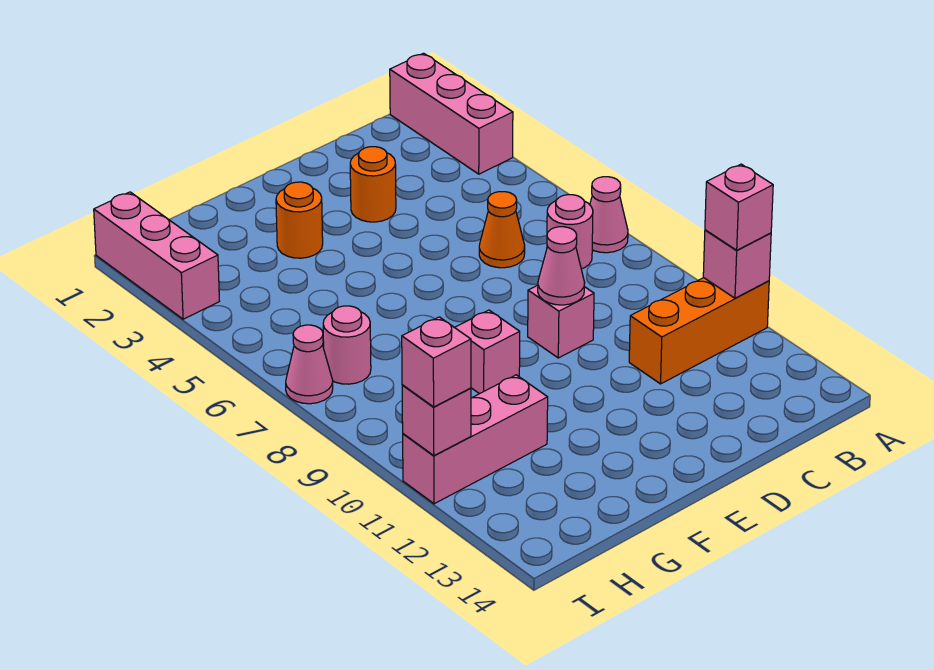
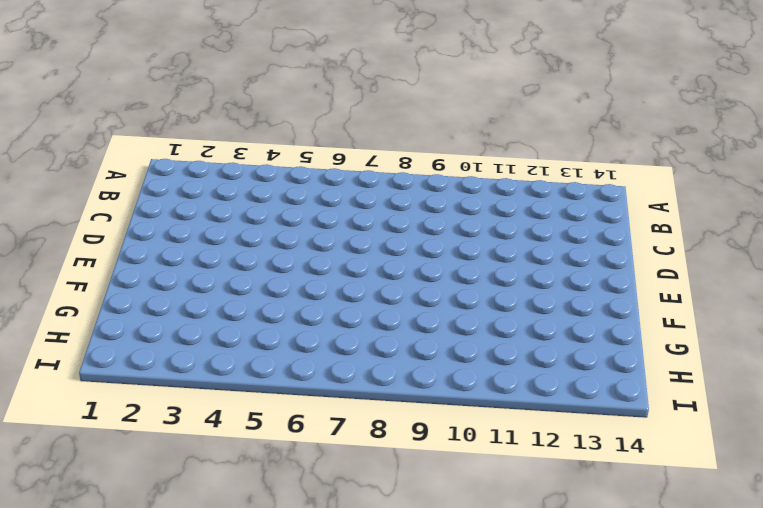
none -> pink 1x3 brick [390,53,513,174]
none -> pink 1x1 cone [590,177,628,253]
none -> orange 1x3 brick [629,278,769,384]

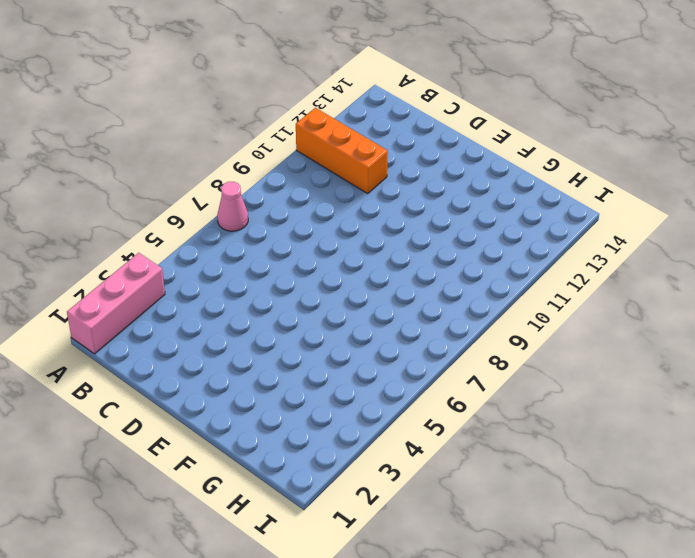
none -> pink 1x1 round brick [547,195,593,269]
none -> orange 1x1 cone [479,192,525,268]
none -> orange 1x1 round brick [350,147,396,222]

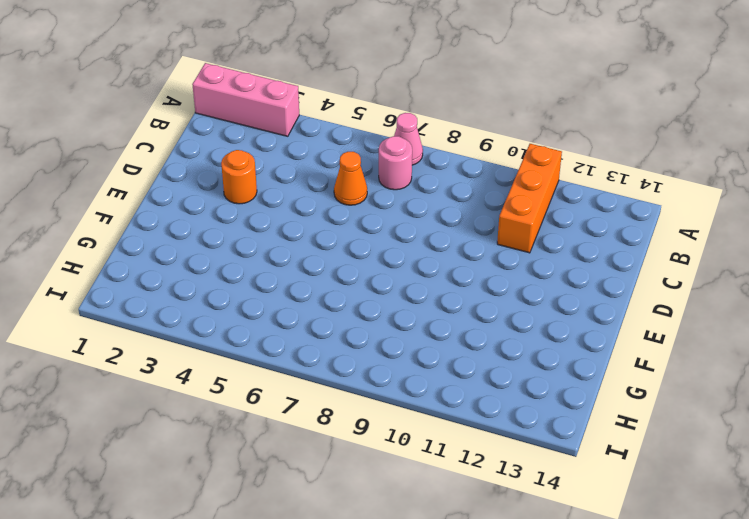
none -> pink 1x1 brick [528,285,594,358]
none -> orange 1x1 round brick [276,182,323,258]
none -> pink 1x1 brick [455,310,520,394]

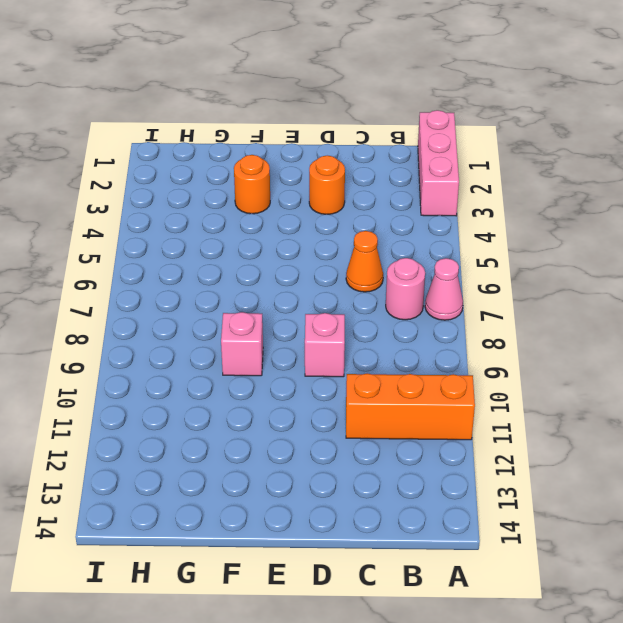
none -> pink 1x3 brick [403,375,548,504]
none -> pink 1x1 round brick [323,306,371,384]
none -> pink 1x3 brick [94,192,219,319]

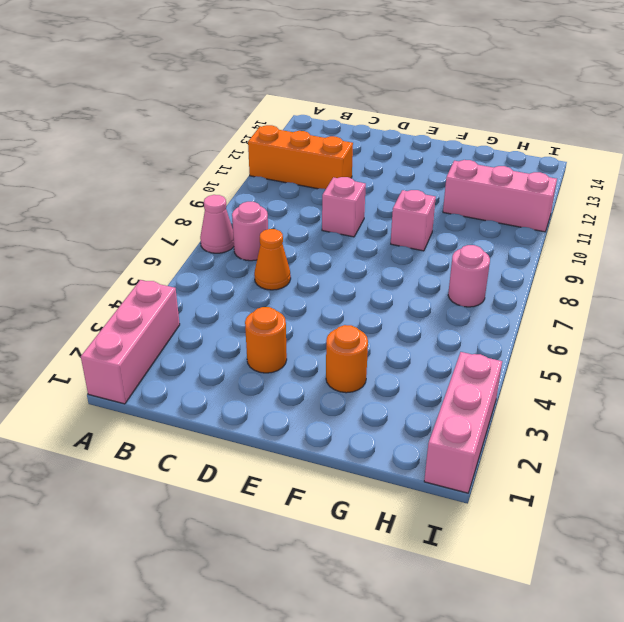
none -> pink 1x1 cone [286,325,333,404]
none -> pink 1x1 brick [703,230,771,298]
none -> pink 1x1 cone [538,227,585,305]

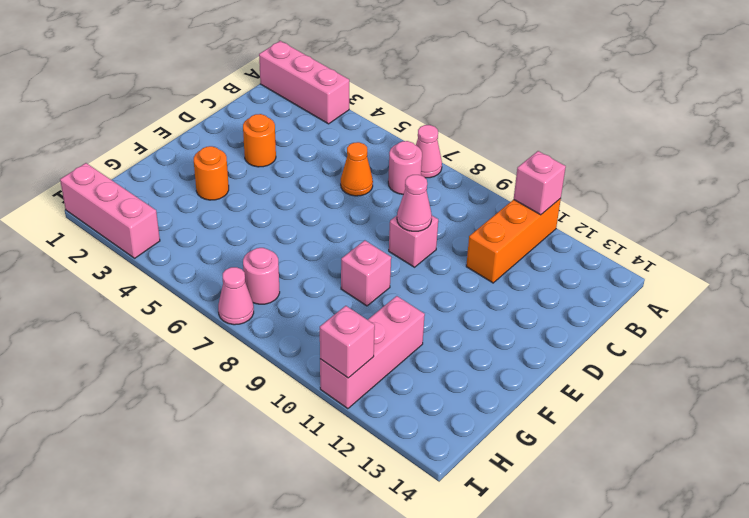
none -> pink 1x1 brick [705,164,773,250]
none -> pink 1x1 brick [402,317,471,407]

